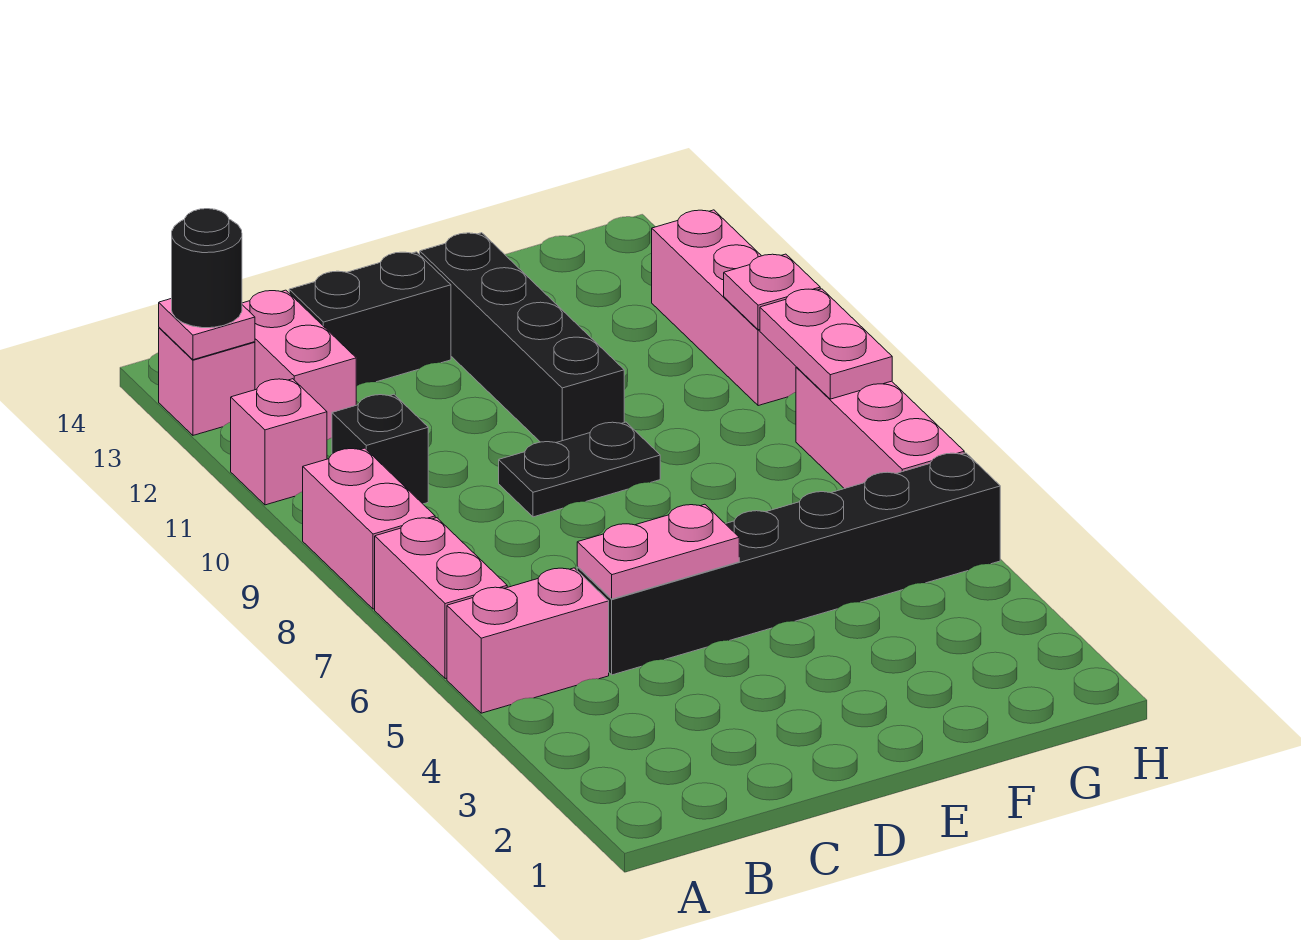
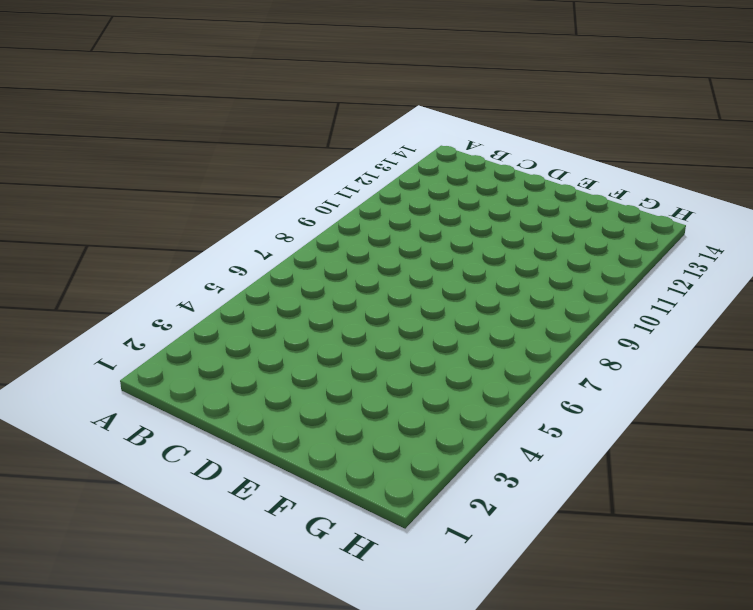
none -> pink 1x2 brick [447,568,609,713]
none -> pink 1x2 brick [375,518,507,679]
none -> pink 1x2 brick [303,448,435,609]

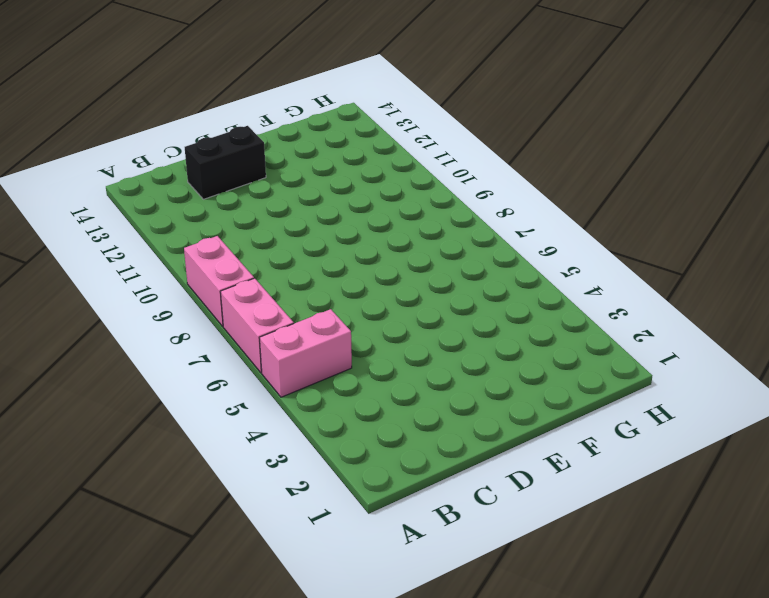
none -> pink 1x1 brick [231,379,327,505]
none -> pink 1x1 brick [159,328,255,435]
none -> black 1x1 brick [332,394,428,504]

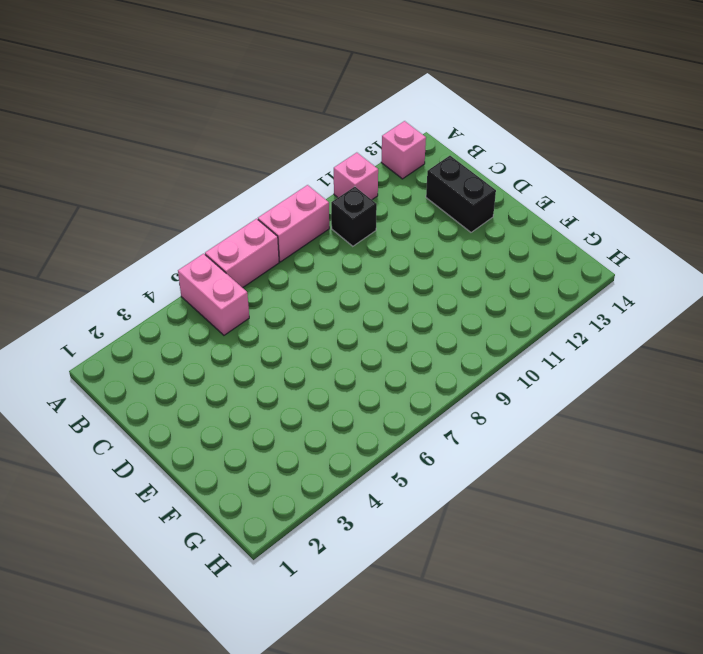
none -> pink 1x2 brick [242,290,356,440]
none -> black 1x6 brick [577,453,1000,675]
none -> black 1x2 plate [499,422,660,517]

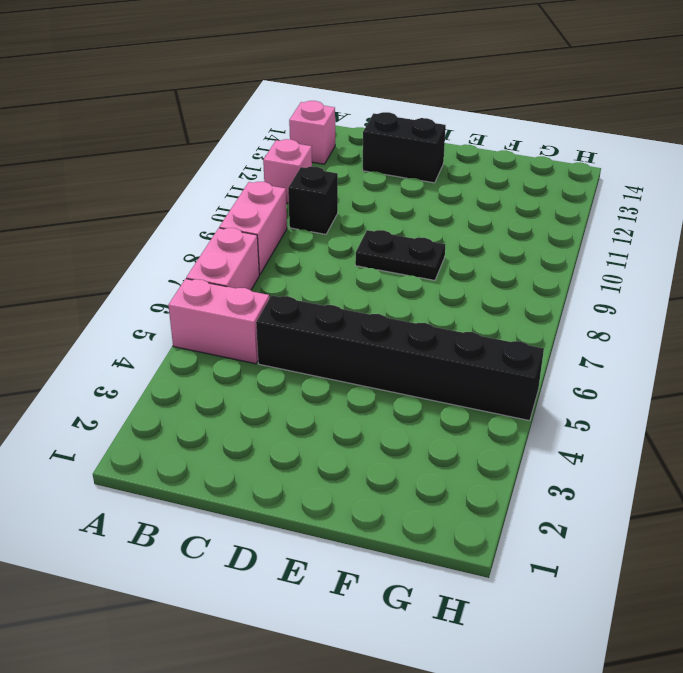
none -> pink 1x2 brick [242,290,356,440]
none -> black 1x4 brick [420,233,624,443]
none -> pink 1x3 brick [796,367,964,489]

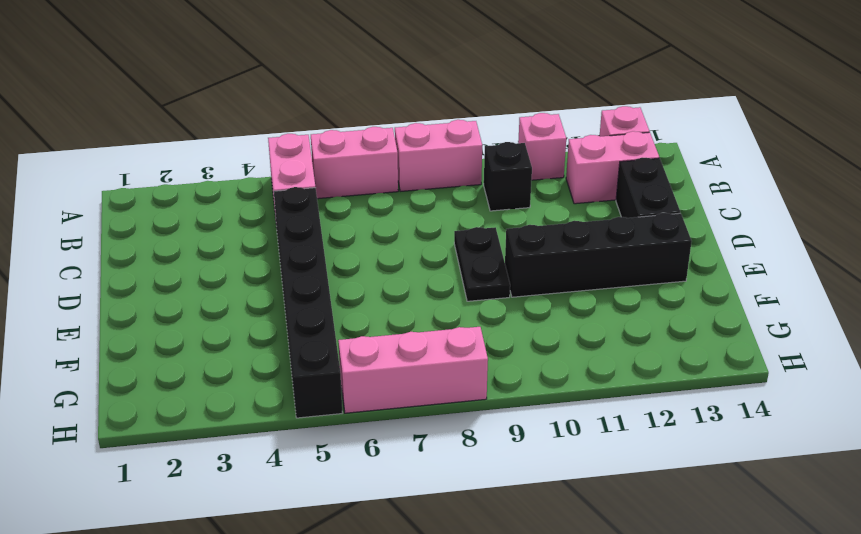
none -> pink 1x3 brick [652,210,796,406]
none -> pink 1x1 plate [159,298,255,360]
none -> pink 1x2 plate [577,504,739,599]

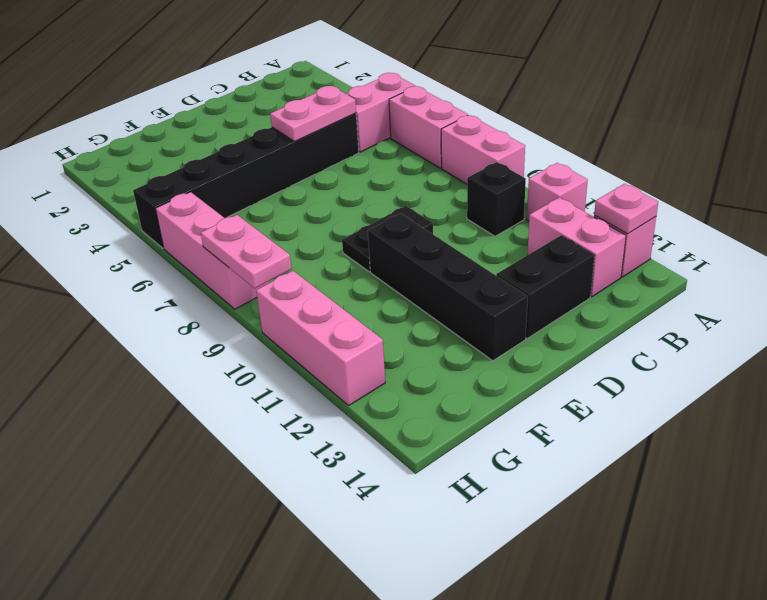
none -> pink 1x1 plate [724,254,820,330]
none -> black 1x1 round brick [172,209,242,328]

